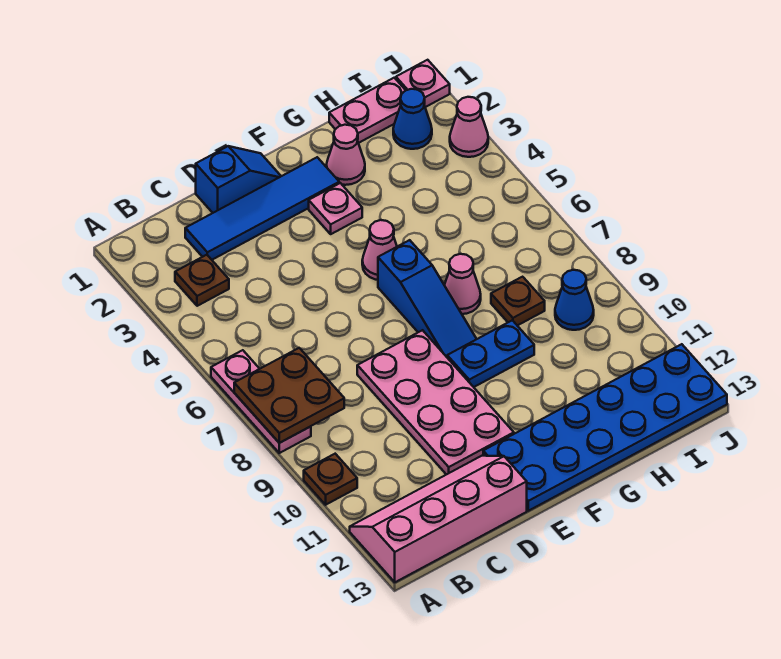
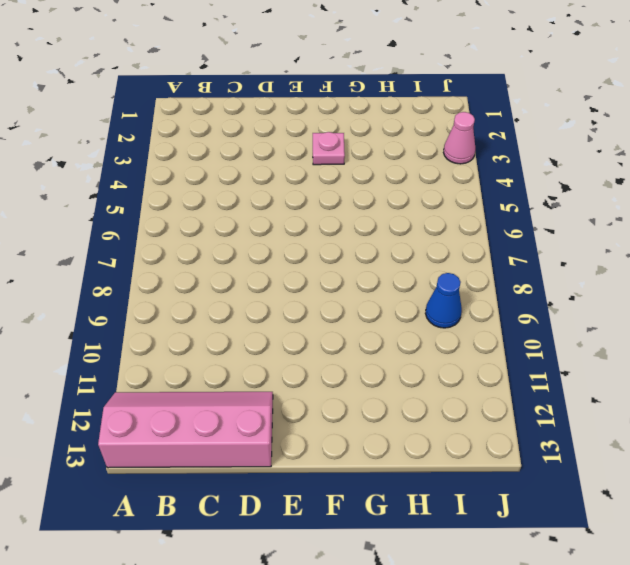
none -> pink 1x3 plate [211,350,311,453]
none -> brown 1x1 plate [304,454,357,505]
none -> brown 1x1 plate [175,255,229,306]

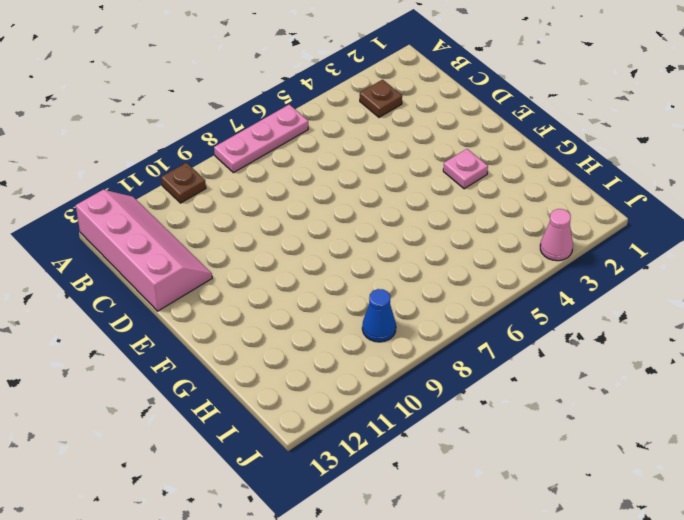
none -> blue 1x4 tile [185,157,339,260]
none -> blue 1x2 slope [196,146,281,213]
none -> pink 2x4 plate [357,330,514,475]

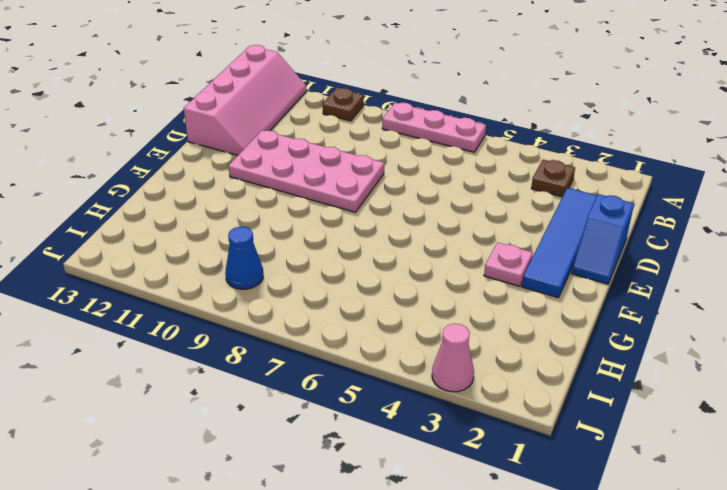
none -> blue 2x6 plate [483,344,727,511]
none -> pink 1x1 cone [362,220,397,280]
none -> blue 1x3 slope [378,240,476,357]

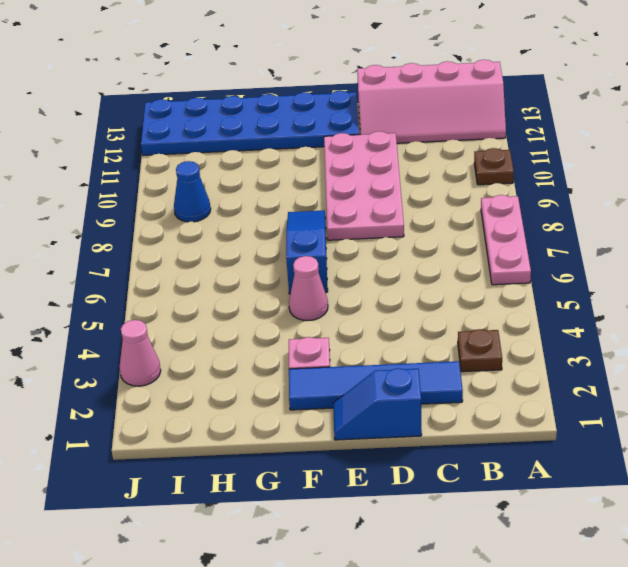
none -> blue 1x2 plate [447,320,534,387]
none -> pink 1x1 cone [326,125,365,185]
none -> pink 1x1 cone [444,254,481,314]

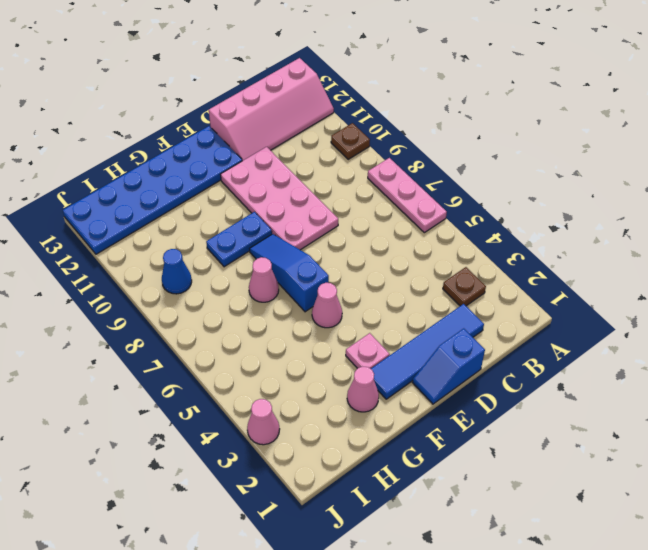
none -> pink 1x2 plate [329,78,406,143]
none -> brown 1x1 plate [491,277,545,326]
none -> blue 1x1 cone [393,89,432,149]

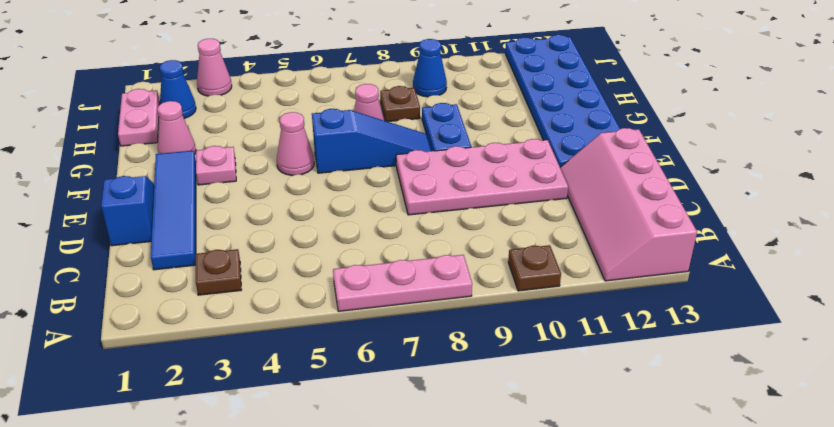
none -> pink 1x1 plate [396,60,450,107]
none -> brown 2x2 plate [234,348,344,443]

